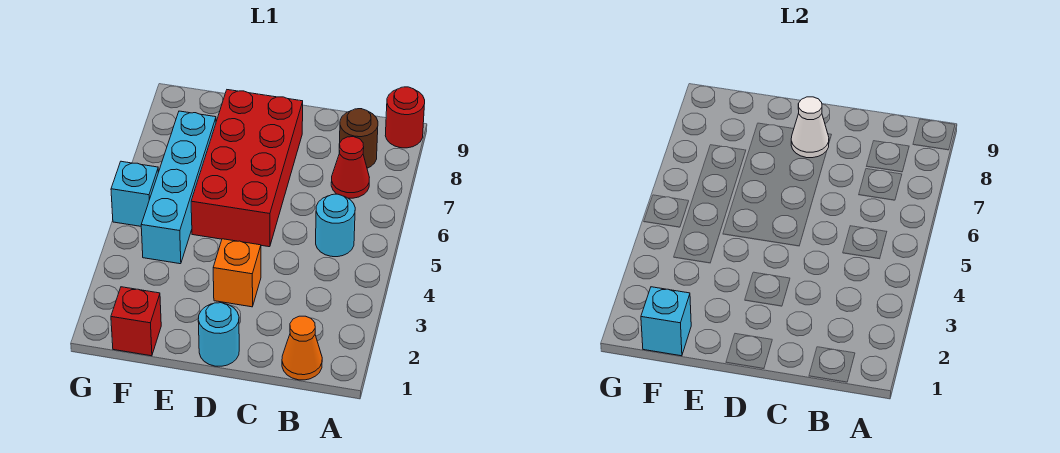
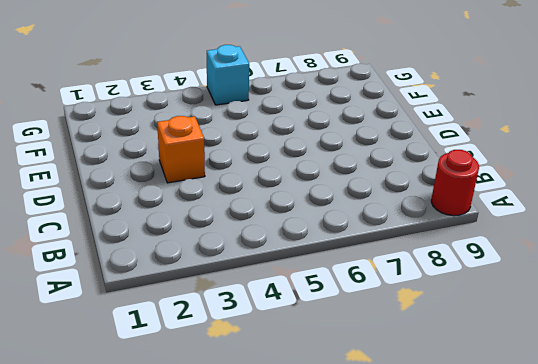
none -> orange 1x1 cone [282,316,322,380]
none -> cyan 1x1 round brick [316,194,355,257]
none -> red 1x1 cone [331,137,369,198]

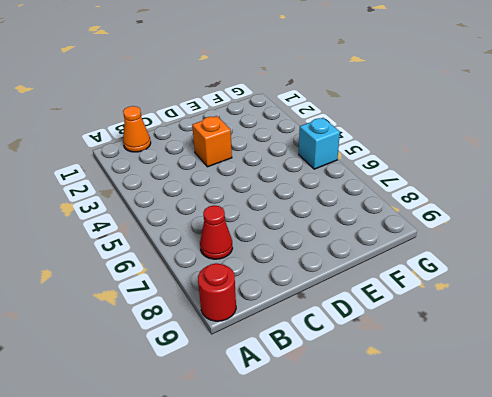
none -> cyan 1x1 round brick [316,194,355,257]
none -> brown 1x1 round brick [339,109,378,168]
none -> cyan 1x1 round brick [198,303,239,366]

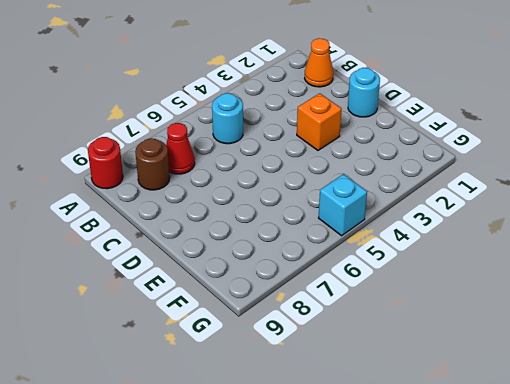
none -> red 2x4 brick [191,90,303,247]
none -> red 1x1 brick [111,287,161,356]
none -> cyan 1x4 brick [141,111,216,264]

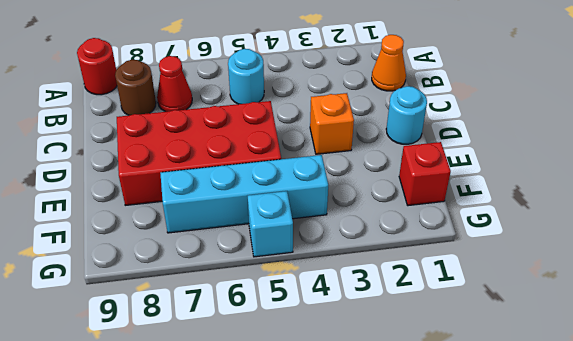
none -> white 1x1 cone [791,97,829,158]
none -> cyan 1x1 brick [641,287,691,356]

